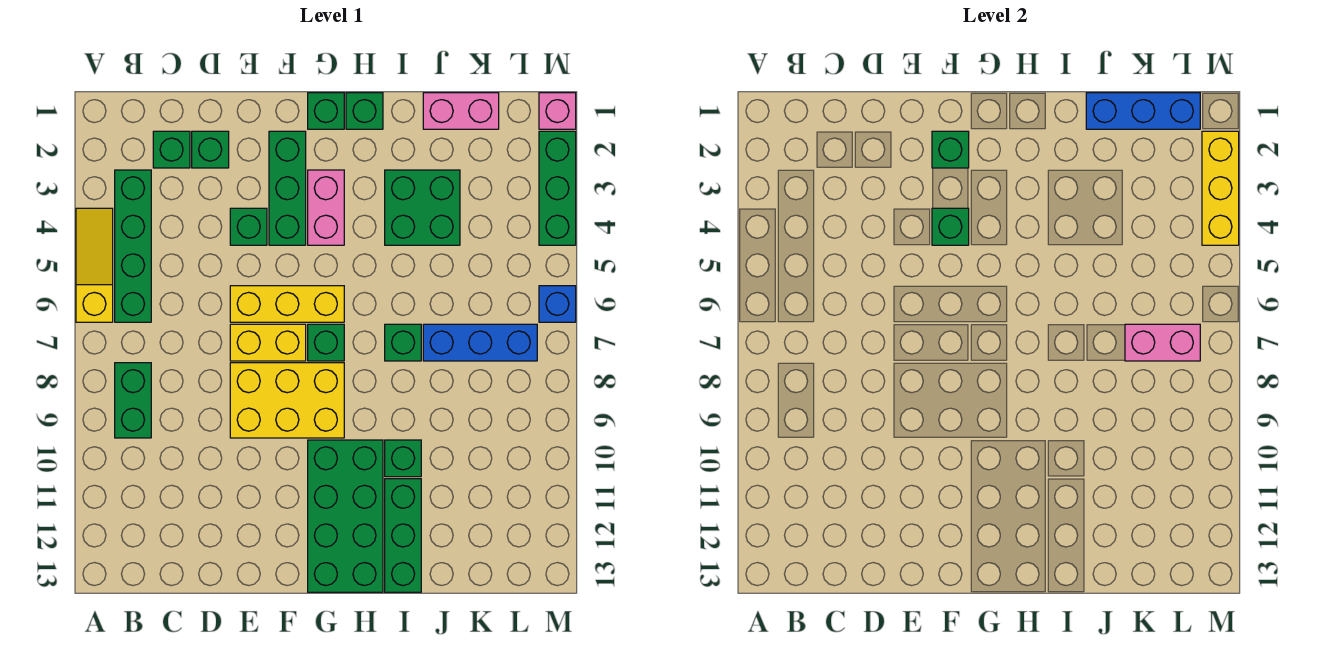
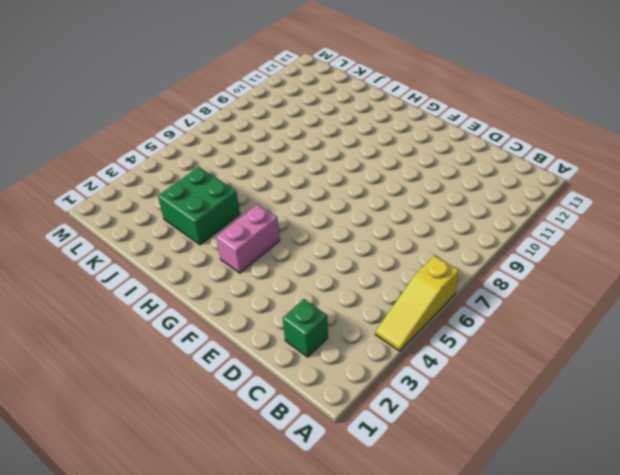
none -> green 1x4 brick [115,170,151,322]
none -> green 1x2 brick [115,363,151,438]
none -> green 1x1 brick [192,131,229,168]

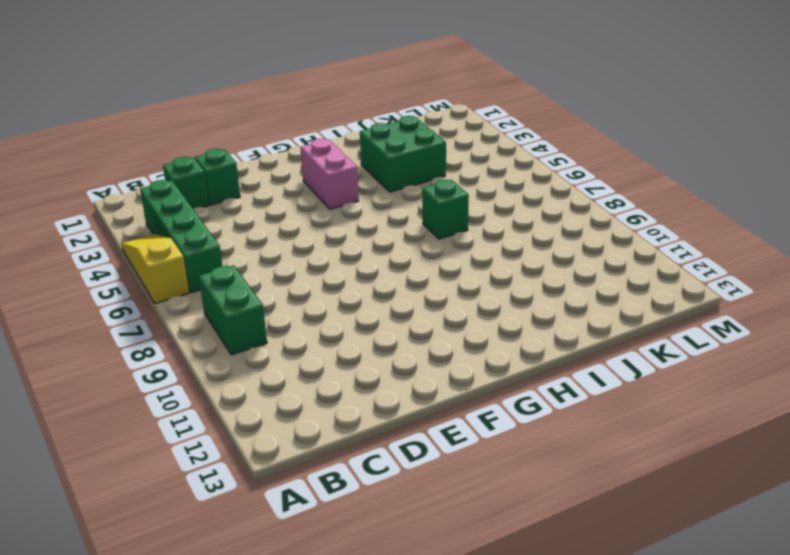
none -> green 1x1 brick [230,208,267,245]
none -> yellow 1x3 brick [230,286,344,322]
none -> yellow 1x2 brick [230,324,306,361]

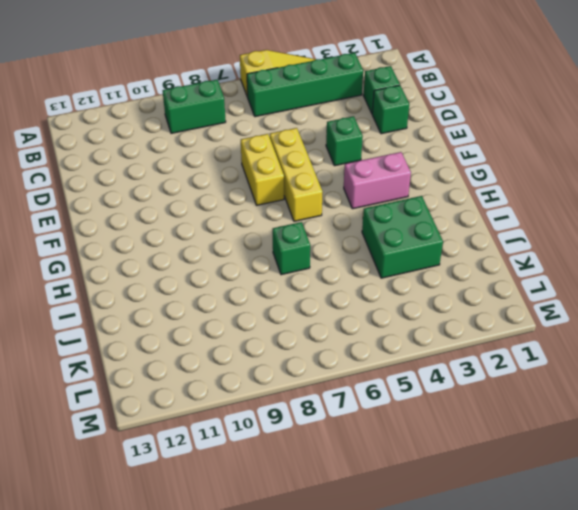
none -> yellow 2x3 brick [230,363,344,438]
none -> green 1x3 brick [269,131,306,245]
none -> green 1x1 brick [308,93,344,129]

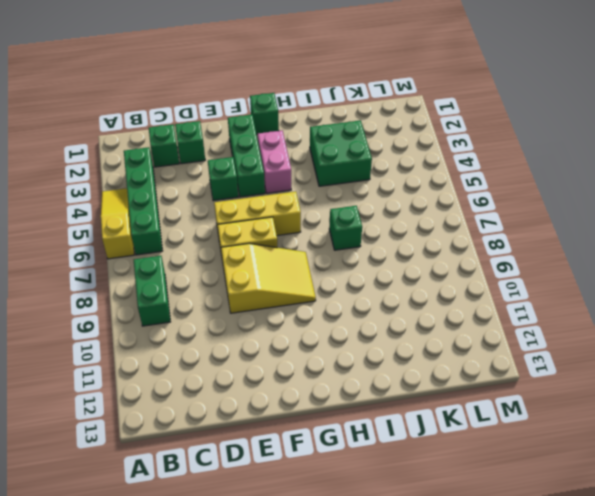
yellow 2x3 slope [221,243,316,313] -> yellow 2x3 brick [230,363,344,438]
none -> green 1x1 brick [308,324,344,361]
none -> green 2x4 brick [308,440,383,592]
none -> green 1x1 brick [346,93,383,129]

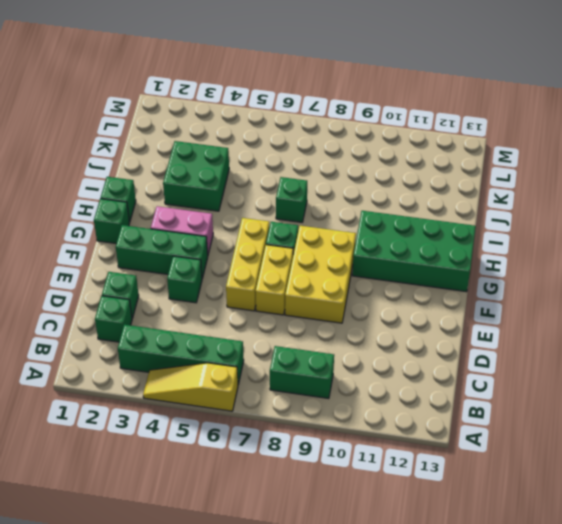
none -> green 1x1 brick [385,440,421,477]
none -> green 1x3 brick [385,479,421,592]
none -> pink 1x2 brick [423,93,499,129]

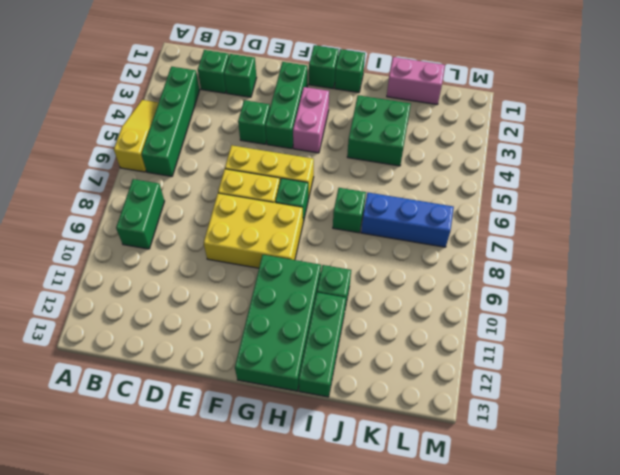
none -> pink 1x1 brick [539,93,576,129]
none -> green 1x3 brick [539,131,576,245]
none -> blue 1x1 brick [539,286,576,322]

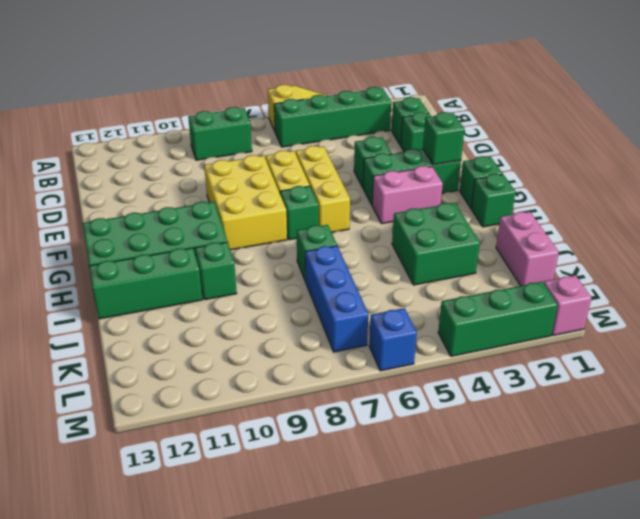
none -> green 1x1 brick [932,208,969,245]
none -> blue 1x3 brick [1086,93,1200,129]
none -> pink 1x2 brick [1125,324,1200,361]

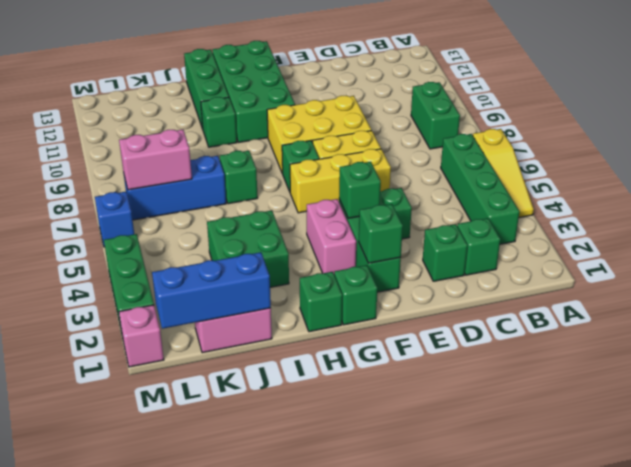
none -> yellow 1x3 brick [1202,131,1239,245]

